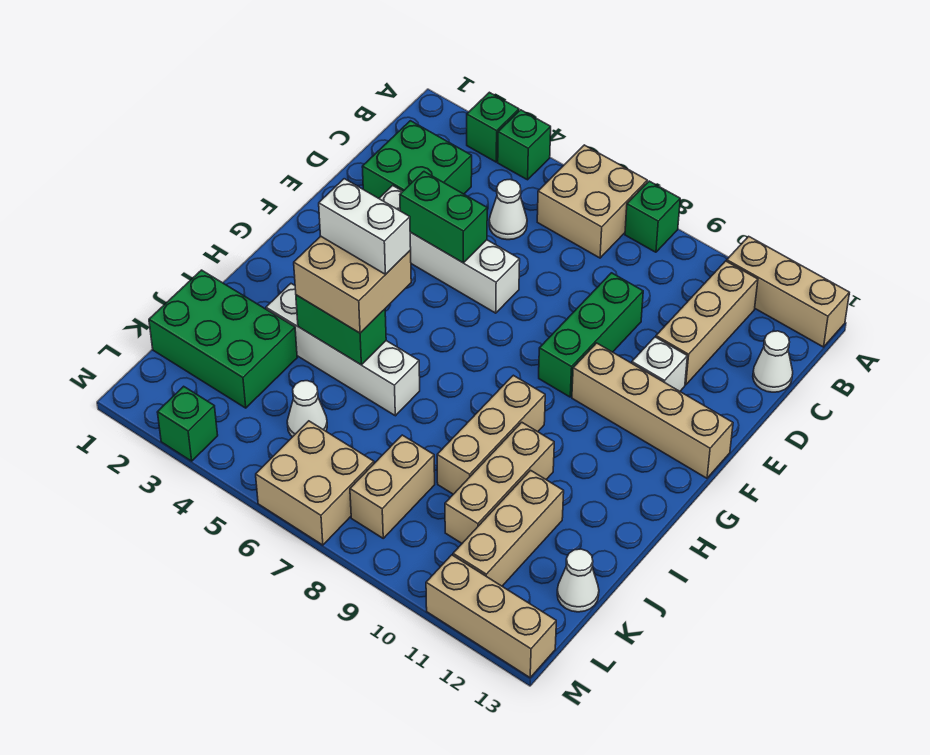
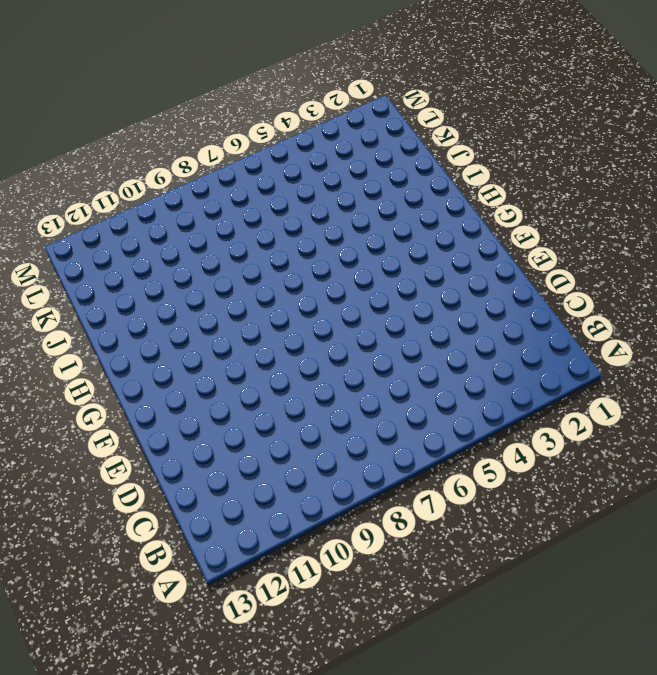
none -> green 1x1 brick [467,92,519,162]
none -> green 1x1 brick [498,110,551,180]
none -> tan 2x2 brick [537,145,647,258]

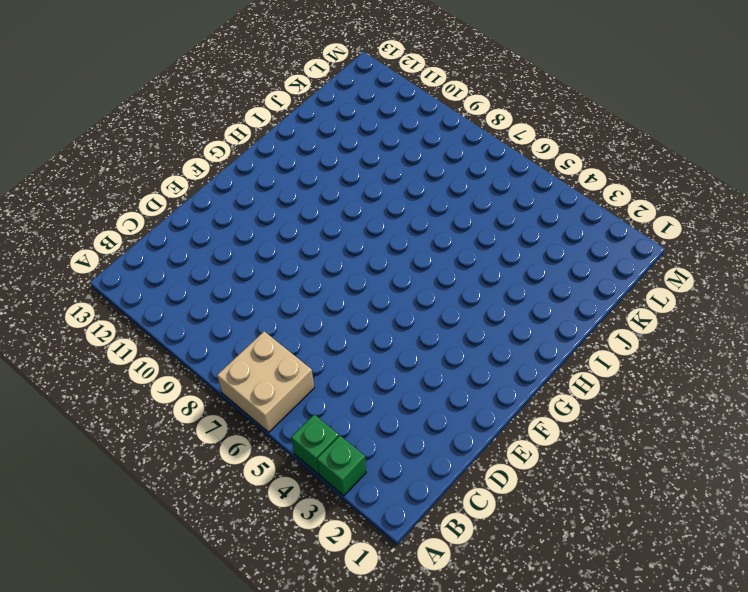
none -> green 1x1 brick [625,181,680,252]
none -> tan 1x3 brick [727,236,849,347]
none -> tan 1x3 brick [656,261,758,385]

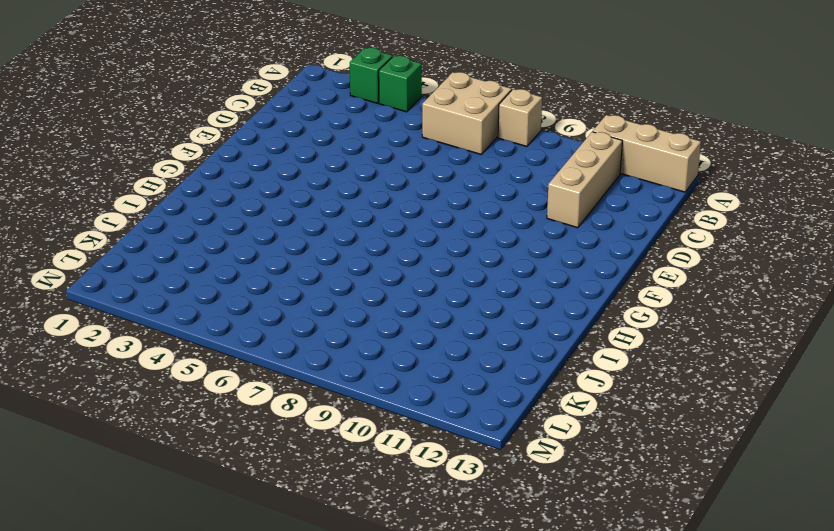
tan 1x1 brick [498,89,542,146] -> green 1x1 brick [625,181,680,252]
none -> green 2x2 brick [362,121,472,198]
none -> white 1x1 cone [489,180,527,240]
none -> white 1x1 cone [753,331,793,392]

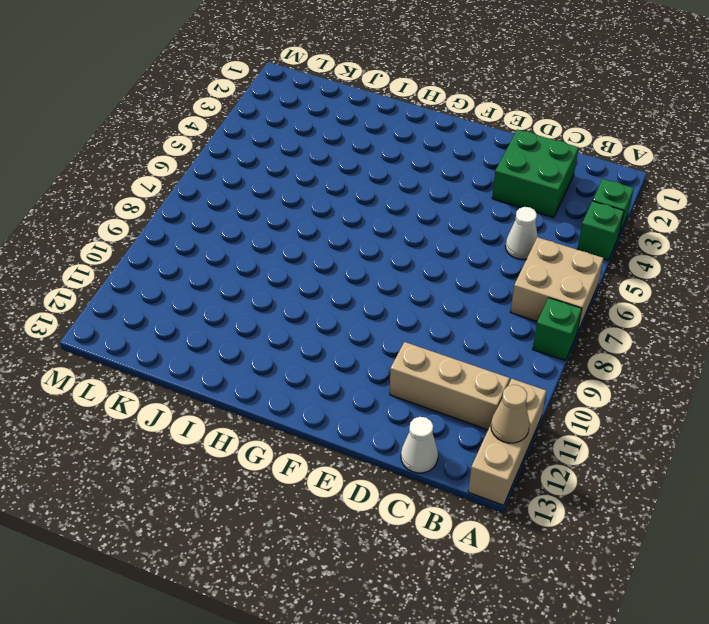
tan 1x1 cone [491,385,530,443] -> none
none -> green 1x3 brick [539,273,643,397]
none -> white 1x4 brick [379,185,520,313]
none -> white 1x1 brick [632,337,687,391]

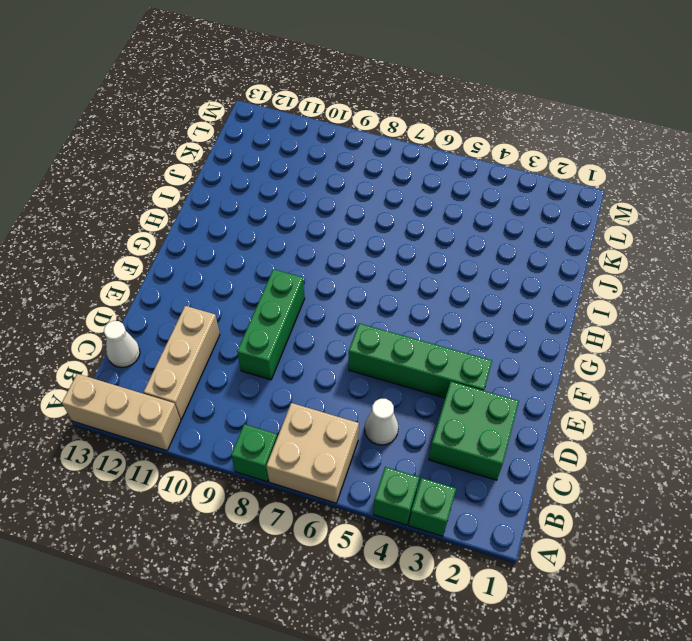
green 1x4 brick [349,323,492,398] -> white 1x4 brick [379,185,520,313]
none -> white 1x1 brick [632,337,687,391]
none -> tan 1x4 brick [572,343,733,478]
none -> tan 1x3 brick [437,375,545,494]

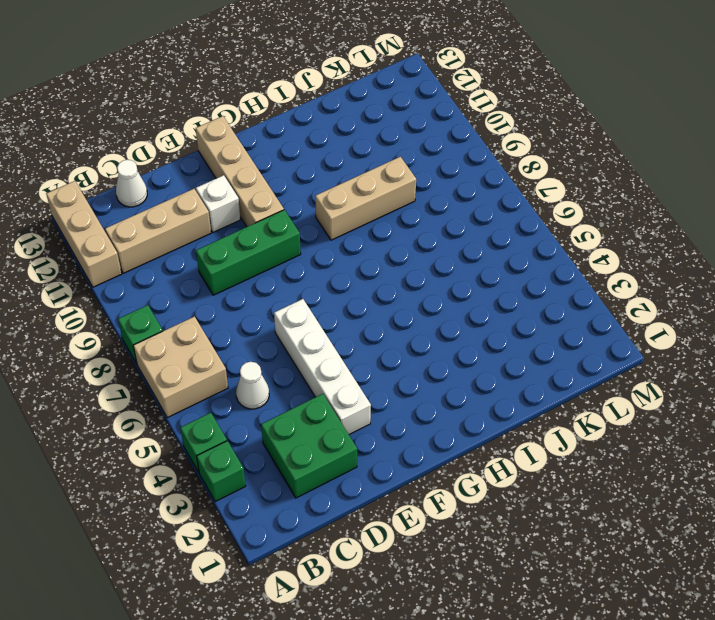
none -> white 1x4 brick [266,284,420,416]
none -> tan 1x3 brick [445,422,554,543]
none -> green 2x3 brick [149,270,297,408]

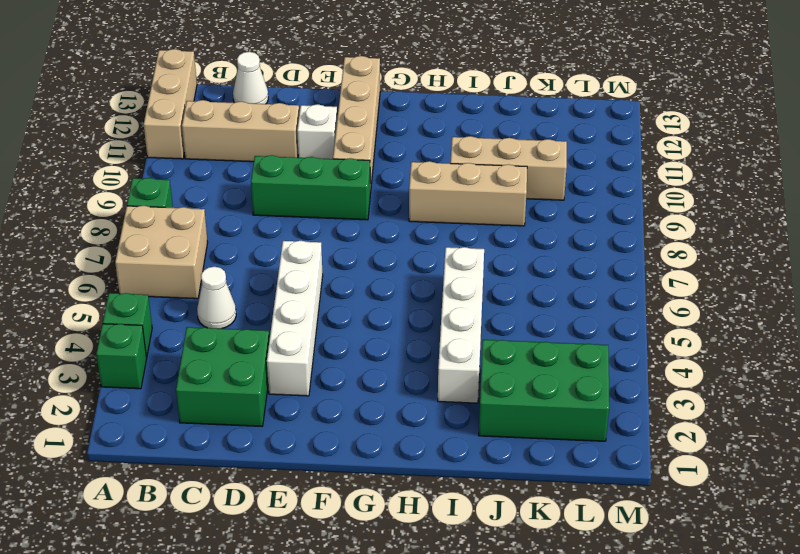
green 2x3 brick [479,340,609,441] -> green 2x3 brick turned to [149,270,297,408]
none -> tan 1x3 brick [453,470,564,586]
none -> white 1x1 cone [287,381,327,437]
none -> tan 1x2 brick [350,435,435,538]

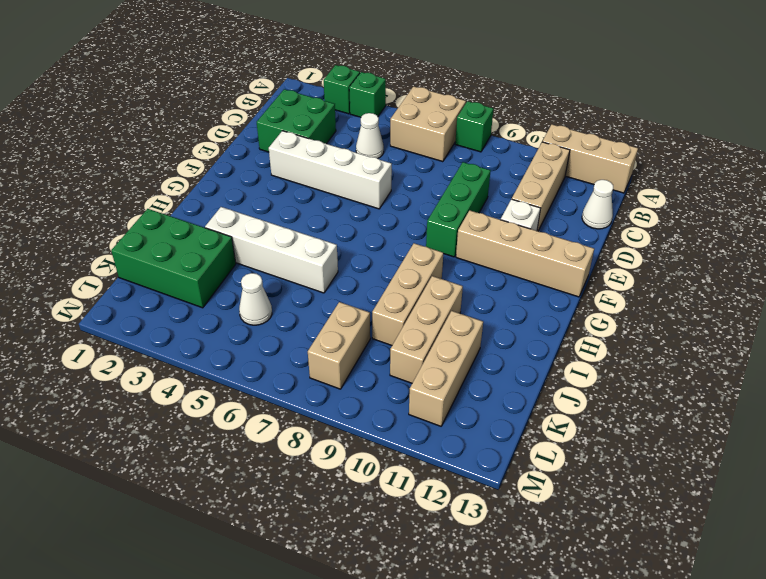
none -> white 1x1 cone [557,549,599,612]
none -> tan 2x2 brick [256,421,374,545]
none -> green 1x1 brick [157,386,218,461]

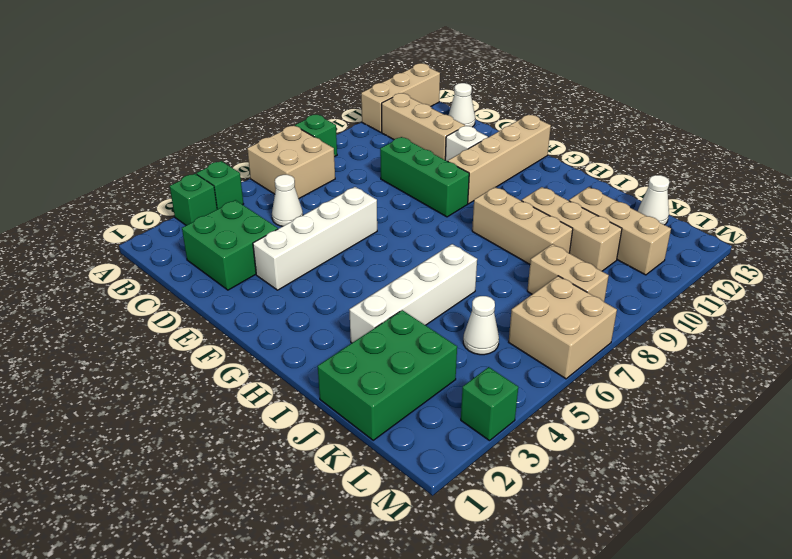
none -> tan 1x3 brick [426,555,556,678]
none -> green 1x2 brick [400,172,487,263]
none -> green 1x2 brick [296,295,386,365]

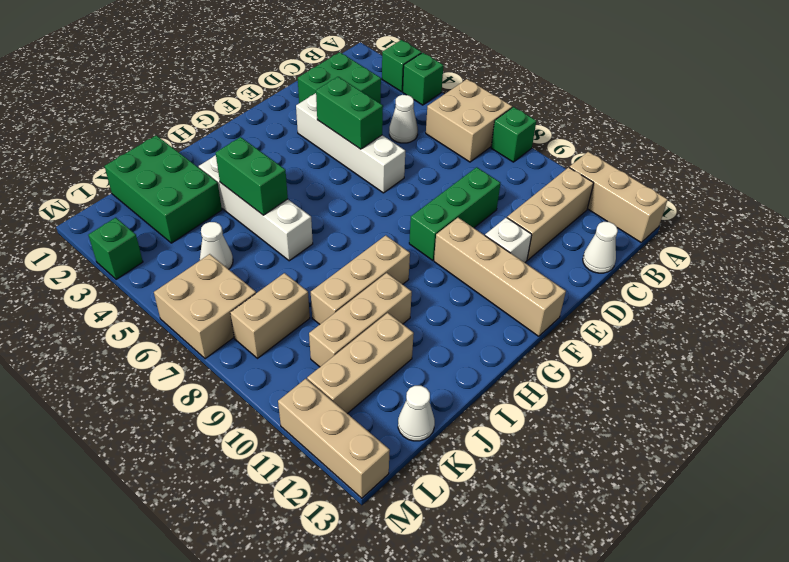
none -> tan 2x2 brick [294,236,411,333]
none -> white 1x2 brick [319,179,411,274]

